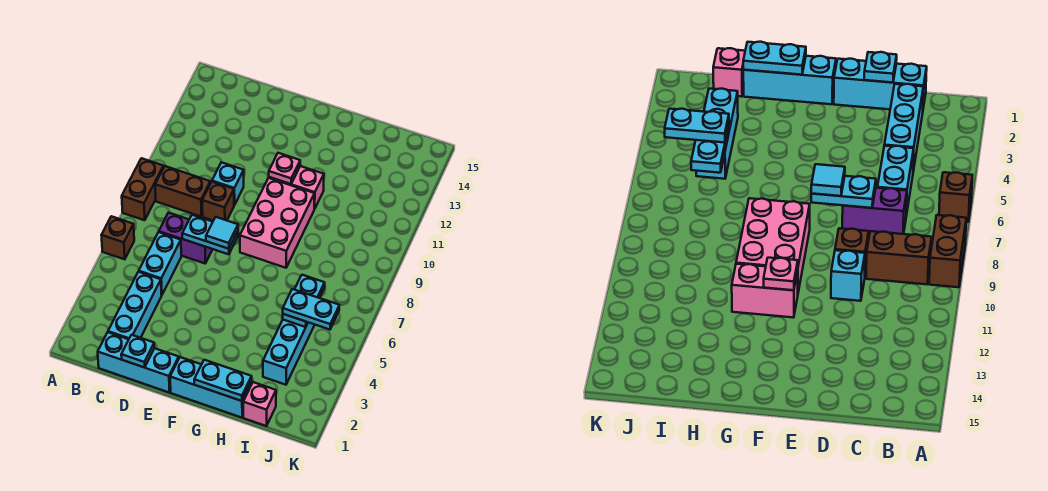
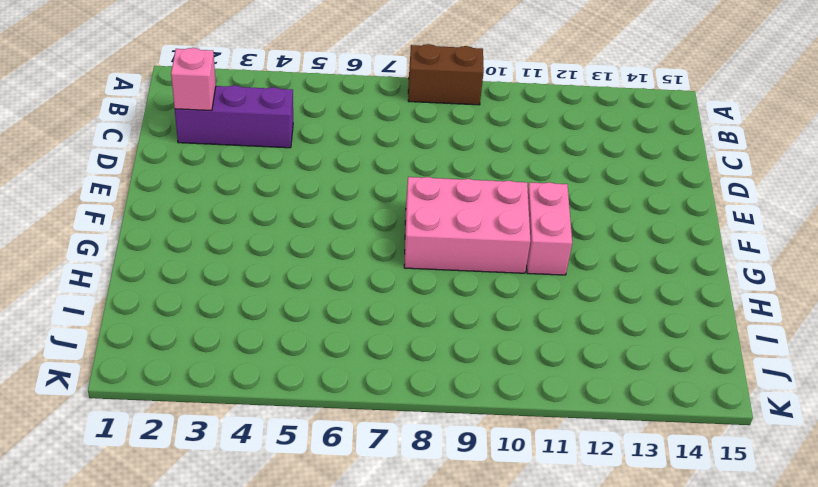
purple 1x3 brick [175,85,293,148] -> cyan 1x3 brick [108,272,162,339]
pink 1x1 brick [171,48,216,111] -> pink 1x1 brick moved to [243,382,276,426]
none -> brown 1x1 brick [101,216,134,259]
none -> brown 1x2 brick [155,166,210,216]
none -> cyan 1x3 brick [98,332,179,393]

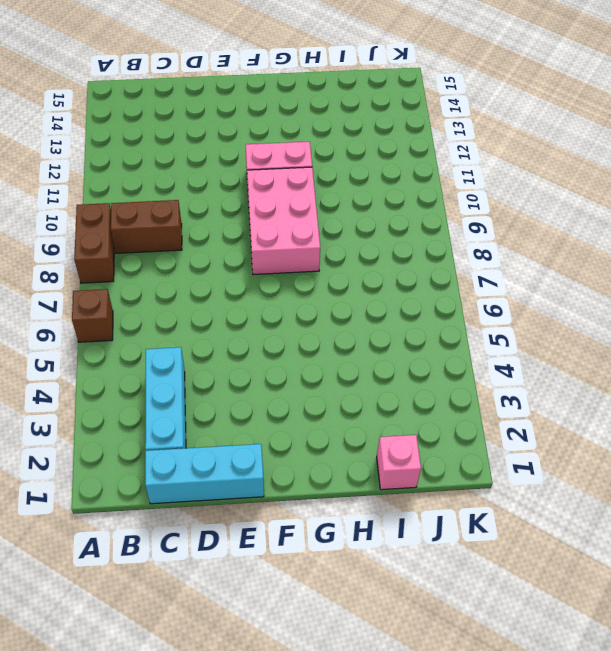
none -> cyan 1x2 brick [139,232,181,295]
none -> purple 1x2 brick [159,213,213,263]
none -> brown 1x1 brick [202,182,234,221]

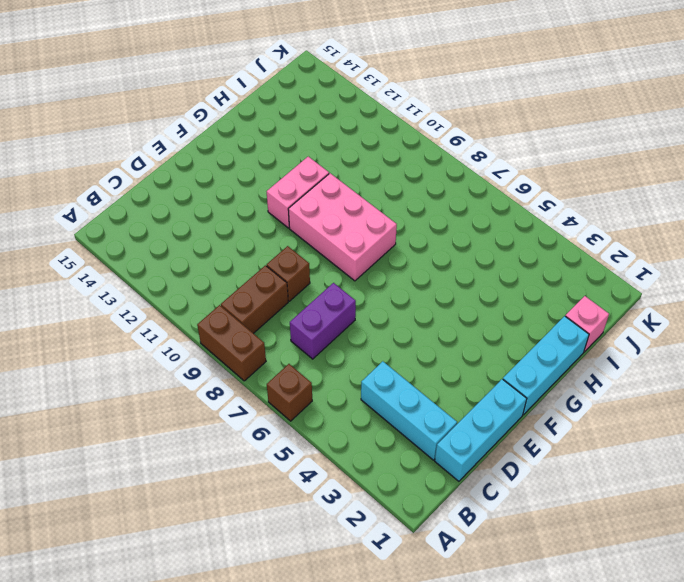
none -> cyan 1x2 brick [139,232,181,295]
none -> cyan 1x1 brick [212,162,244,205]
none -> cyan 1x3 brick [263,320,315,385]

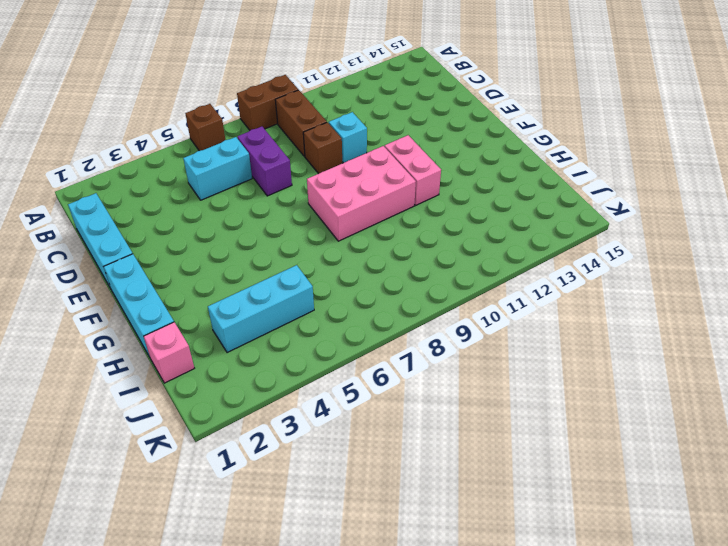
none -> cyan 1x3 brick [108,272,162,339]
none -> cyan 1x1 plate [121,335,154,368]
none -> cyan 1x2 plate [182,215,238,254]

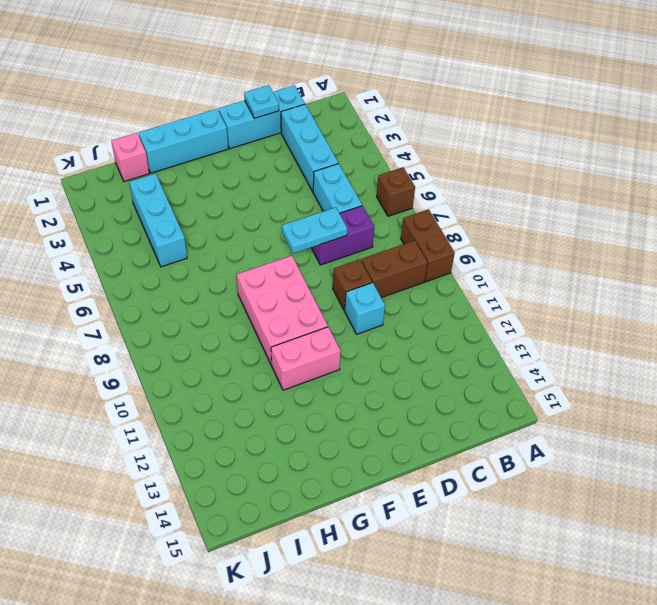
none -> pink 1x1 plate [269,153,300,184]
none -> cyan 1x2 plate [194,360,252,401]
none -> cyan 1x2 plate [283,275,325,327]

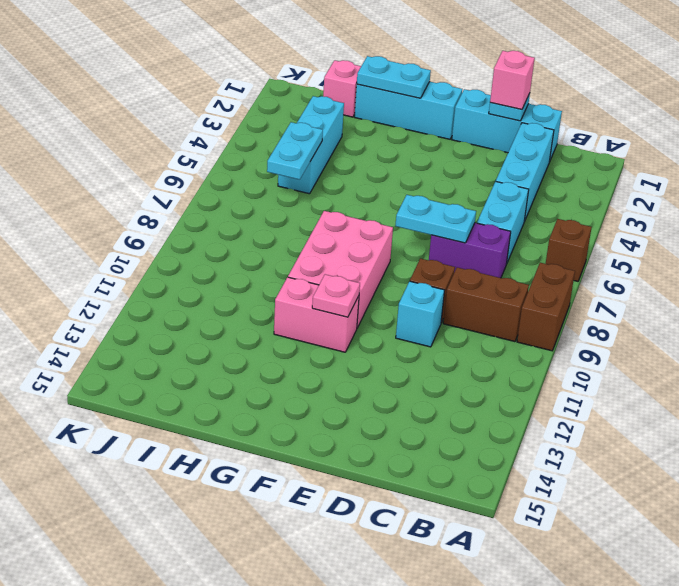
pink 1x1 brick [490,51,535,110] -> none
none -> cyan 1x1 tile [206,217,238,249]
none -> cyan 1x2 plate [283,289,339,330]

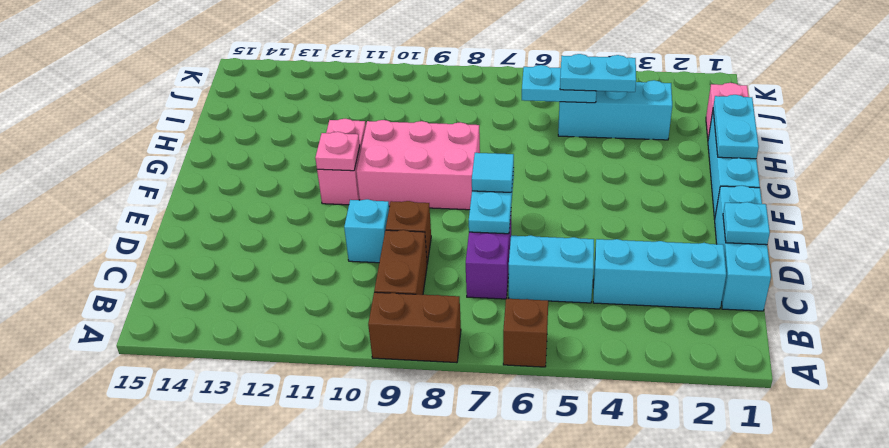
cyan 1x2 plate [560,54,636,92] -> cyan 1x2 plate turned to [283,289,339,330]

